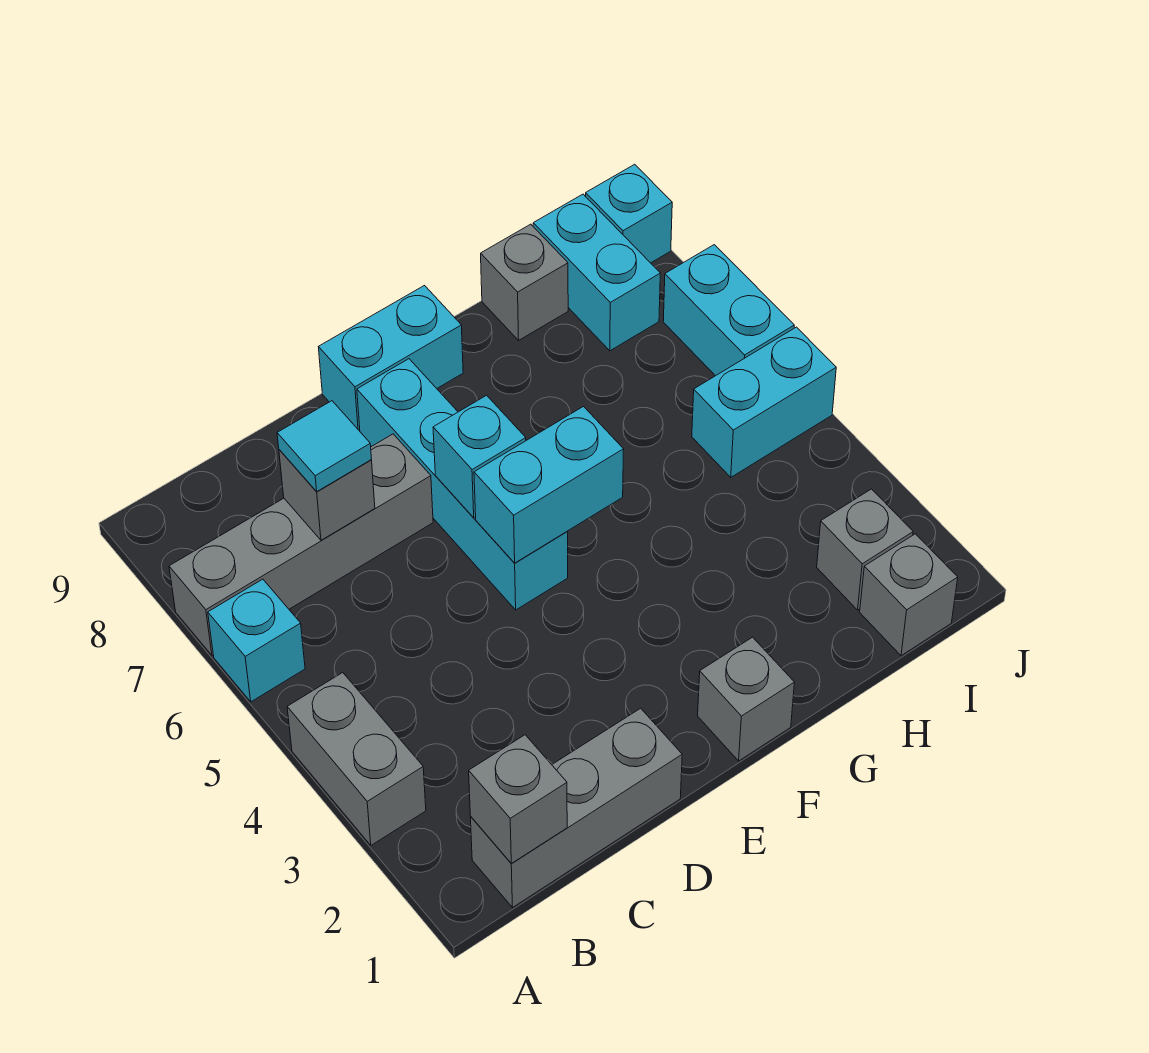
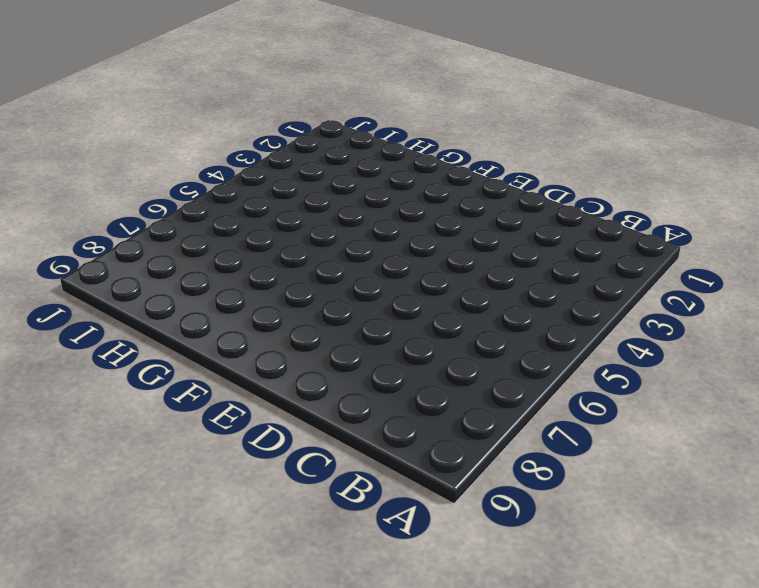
none -> grey 1x2 brick [287,673,426,845]
none -> cyan 1x1 brick [208,579,305,702]
none -> grey 1x4 brick [169,434,433,655]

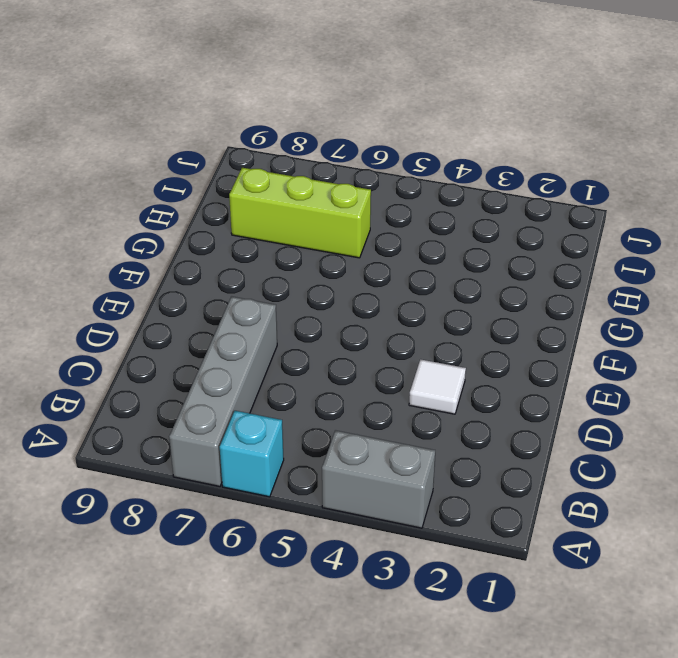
white 1x1 tile [409,359,466,414] -> none
lime 1x3 brick [229,168,371,258] -> none
none -> grey 1x3 brick [471,708,682,907]
none -> cyan 1x4 brick [357,359,568,610]
none -> cyan 1x2 brick [319,286,463,431]

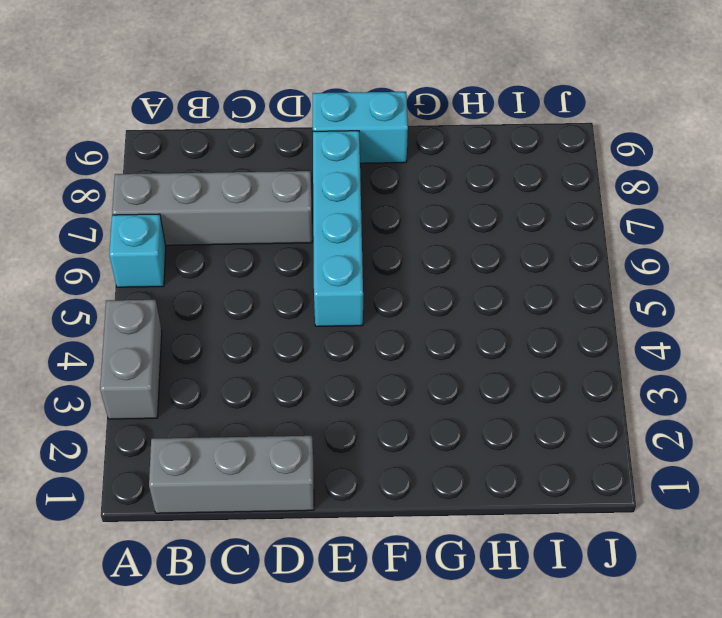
none -> grey 1x1 brick [698,637,794,761]
none -> grey 1x1 brick [481,224,568,340]
none -> grey 1x1 brick [860,534,958,656]

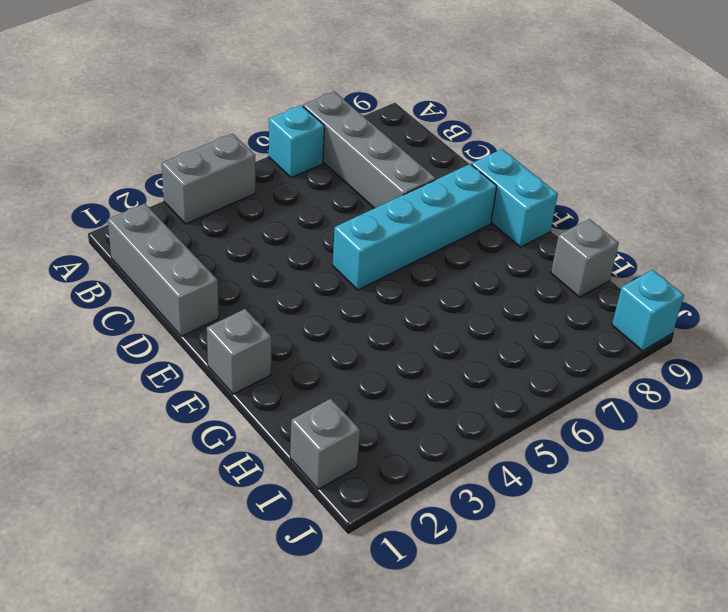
none -> grey 1x1 brick [817,489,913,610]
none -> cyan 1x2 brick [692,327,836,477]
none -> cyan 1x2 brick [533,194,660,351]

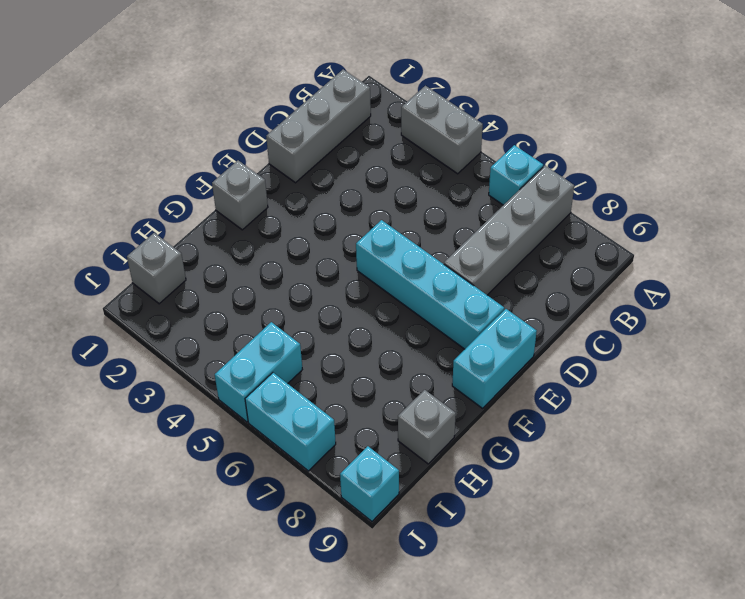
none -> grey 1x1 brick [817,489,913,610]
none -> cyan 1x2 brick [533,194,660,351]
none -> grey 1x1 brick [469,735,567,863]

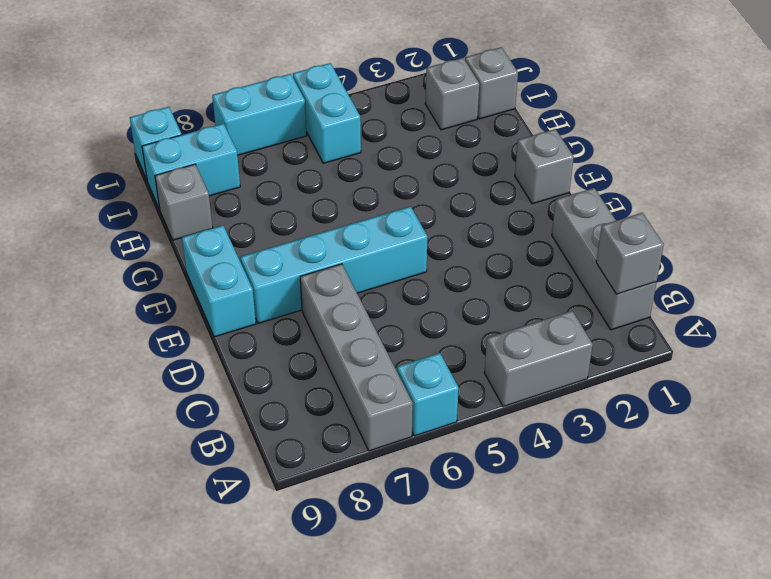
none -> grey 1x1 brick [279,450,375,540]
none -> cyan 1x2 brick [474,407,624,563]
none -> cyan 1x1 brick [433,395,526,518]

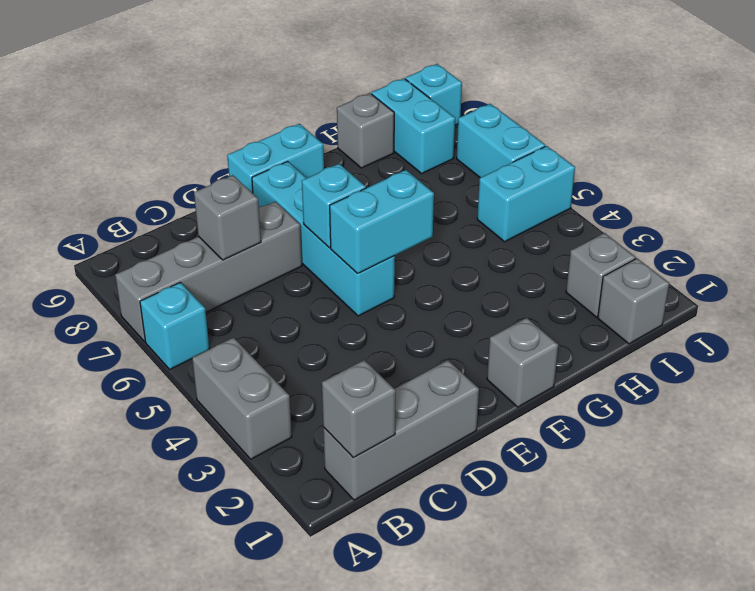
none -> cyan 1x1 tile [277,401,371,492]

